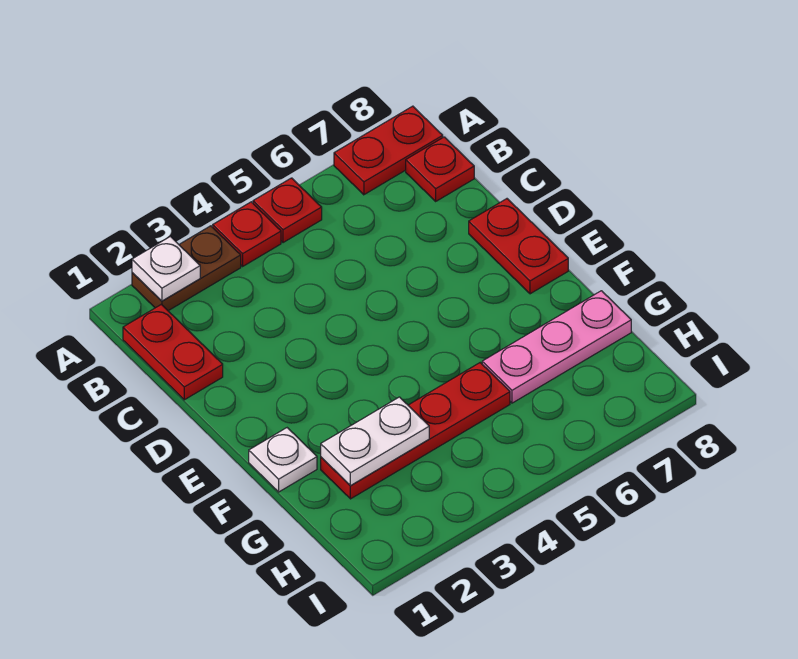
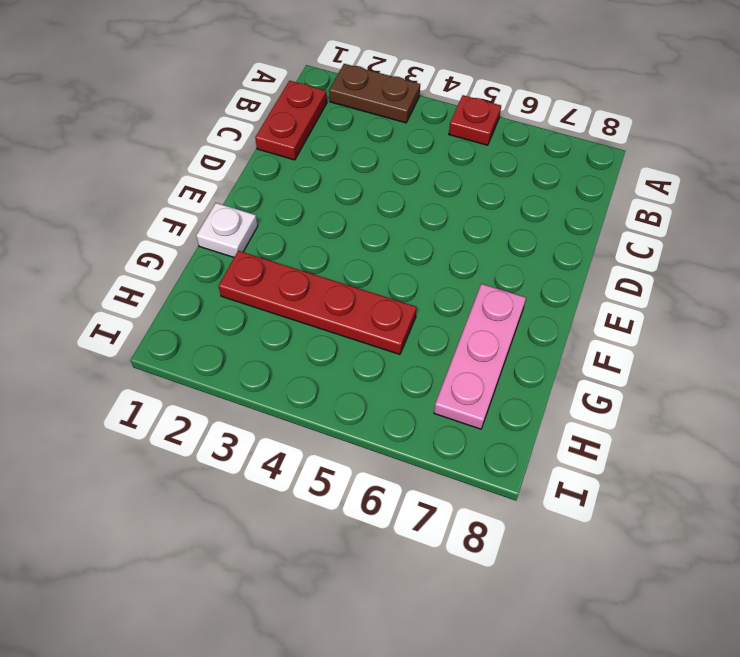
pink 1x3 plate [434,284,526,429] -> pink 1x3 plate turned to [482,291,631,403]
none -> red 1x1 plate [213,202,281,266]
none -> red 1x2 plate [334,106,443,195]
none -> red 1x1 plate [406,137,474,201]

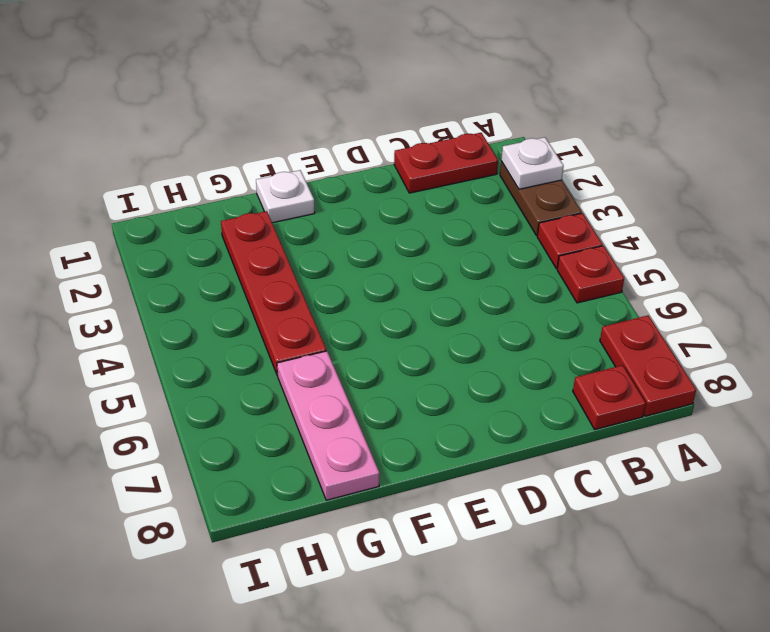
none -> red 1x2 plate [469,199,568,294]
none -> white 1x2 plate [321,397,429,486]

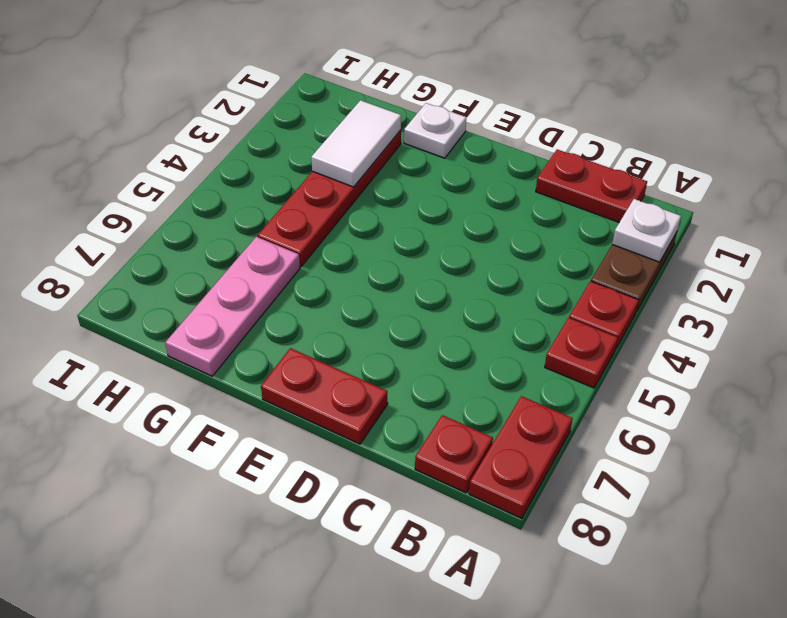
white 1x2 tile [311,100,401,187] -> white 1x2 plate [321,397,429,486]

